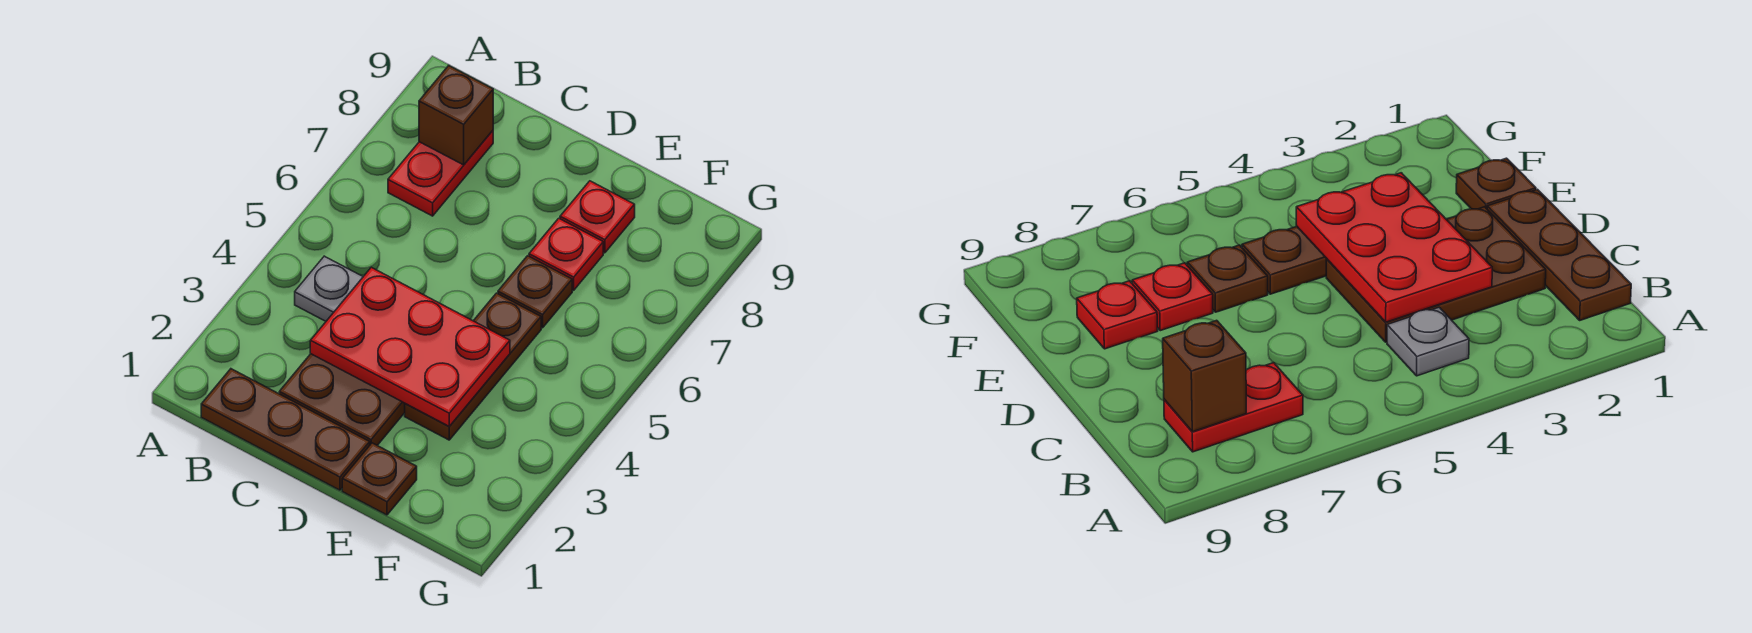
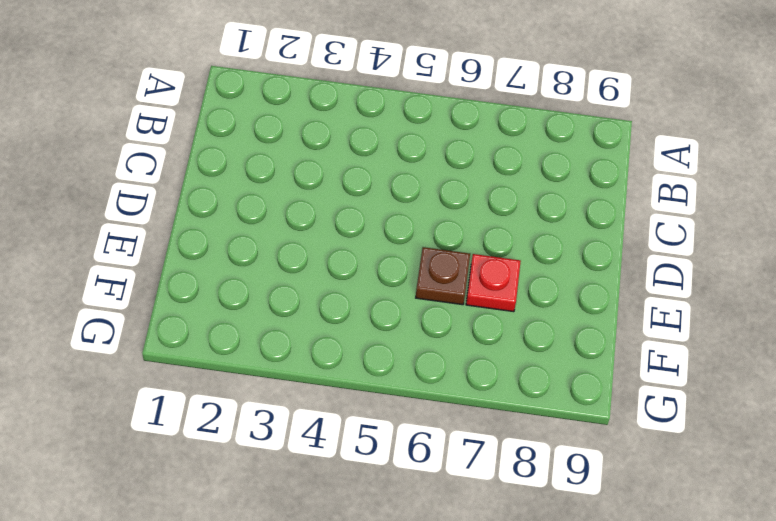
none -> brown 1x3 plate [201,369,370,490]
none -> grey 1x1 plate [295,256,363,321]

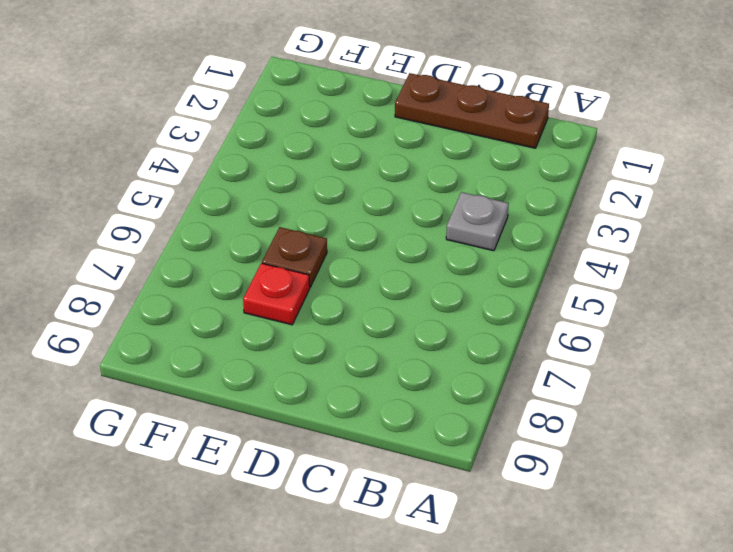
none -> red 1x2 plate [388,131,493,216]
none -> brown 2x3 plate [279,354,405,445]

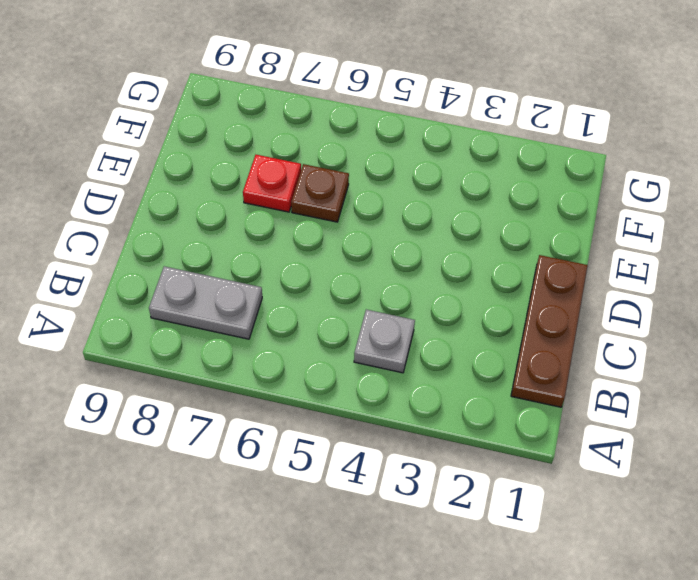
grey 1x2 plate [149,266,262,339] -> red 1x2 plate [388,131,493,216]
none -> brown 2x3 plate [279,354,405,445]
none -> brown 1x1 plate [342,443,417,515]

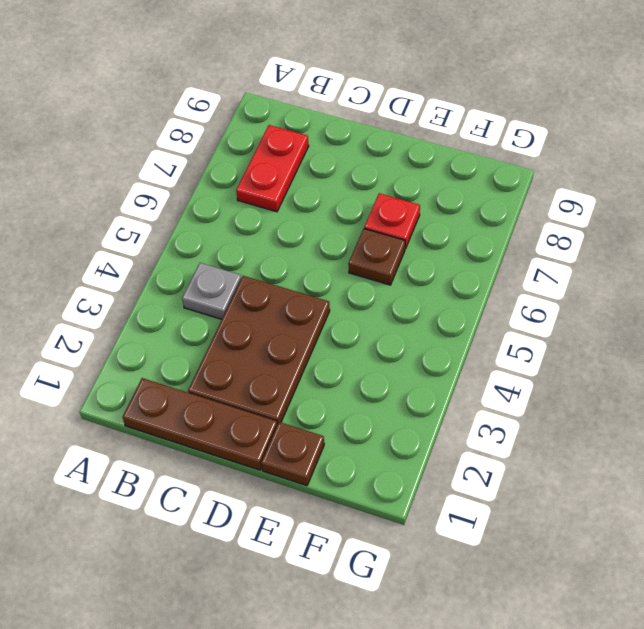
none -> brown 1x3 plate [405,293,541,440]
none -> red 1x1 plate [560,181,635,253]

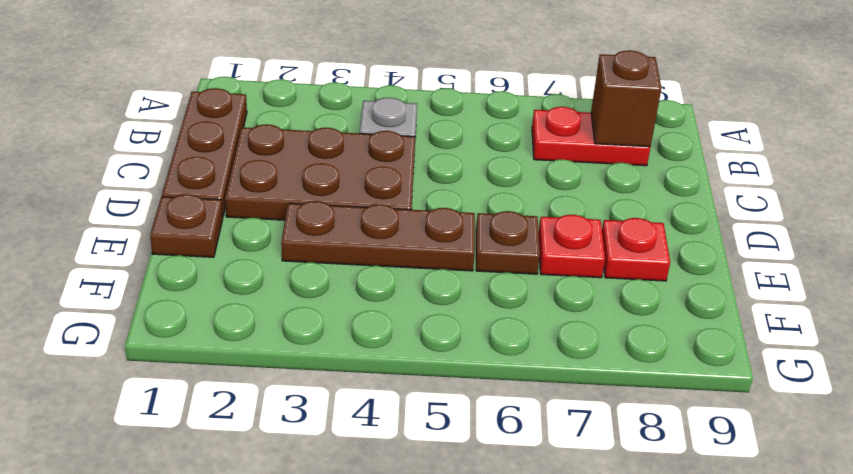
none -> red 2x3 plate [310,267,510,426]

